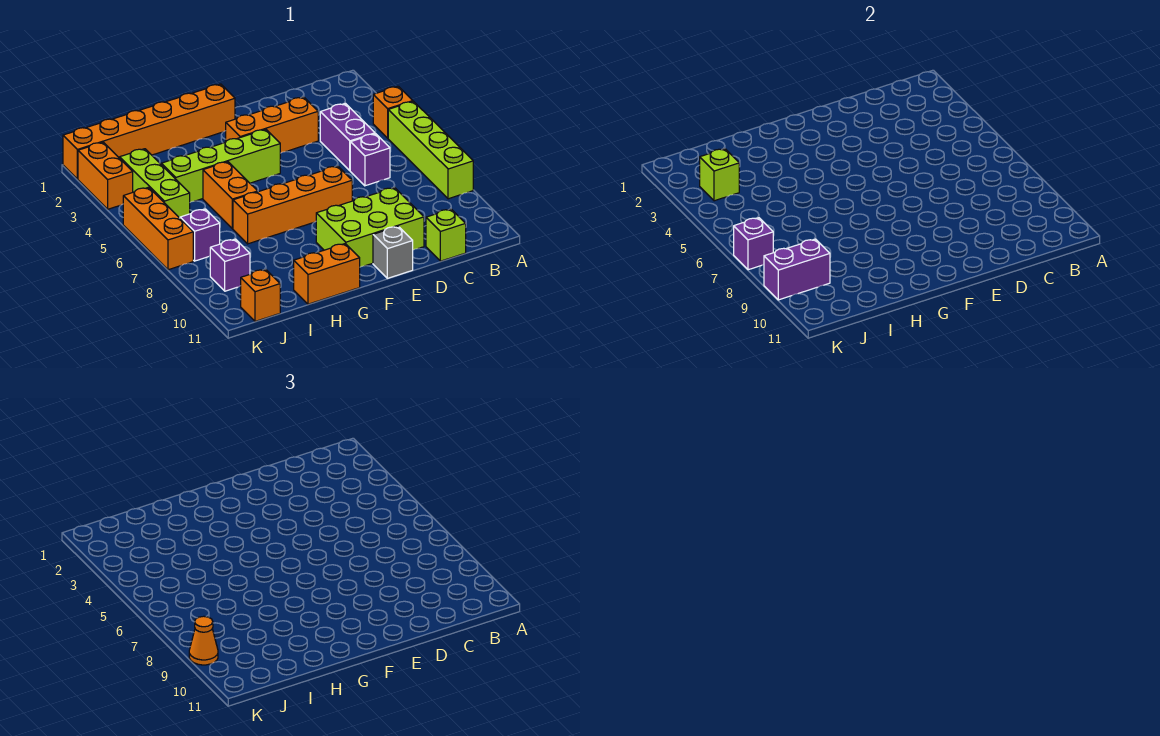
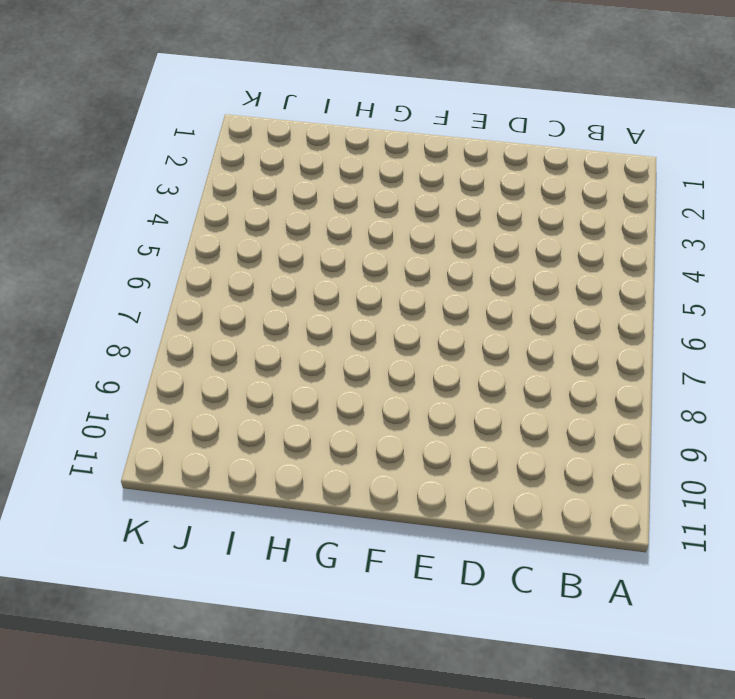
none -> orange 1x1 brick [373,86,413,138]
none -> lime 1x4 brick [388,101,473,199]
none -> purple 1x2 brick [320,103,375,170]

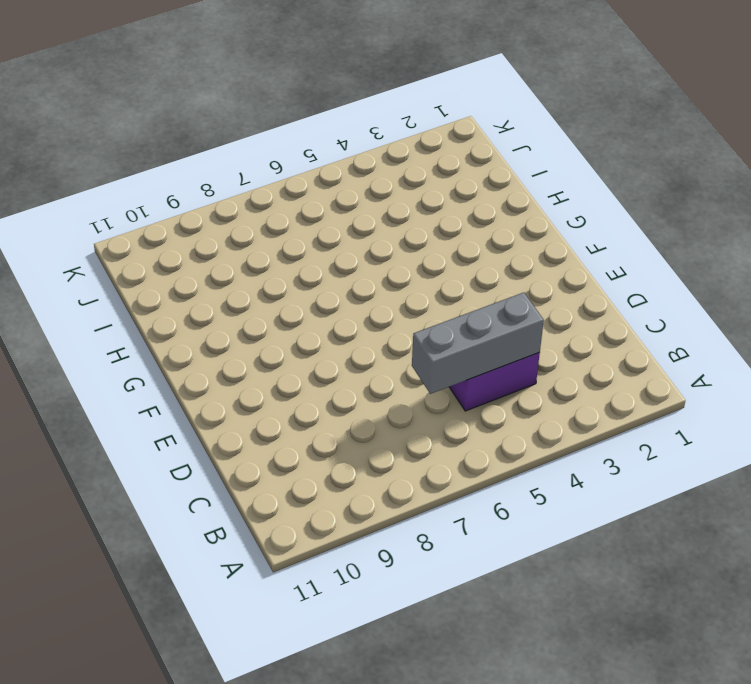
grey 1x3 brick [412,292,544,394] -> none
none -> orange 1x1 brick [373,86,413,138]
none -> lime 1x4 brick [388,101,473,199]
none -> purple 1x1 brick [350,134,390,186]

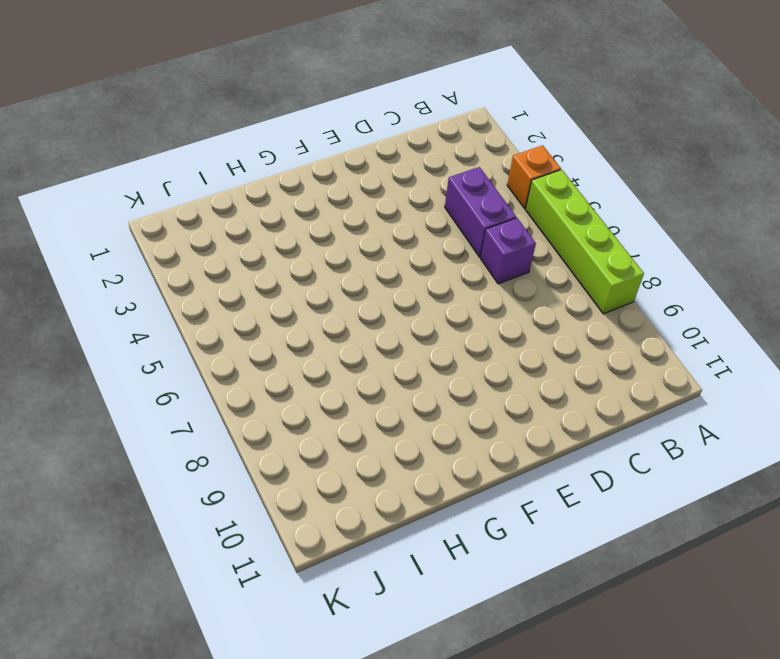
none -> lime 1x1 brick [426,209,466,261]
none -> orange 1x3 brick [226,97,318,153]
none -> lime 2x3 brick [316,187,424,267]

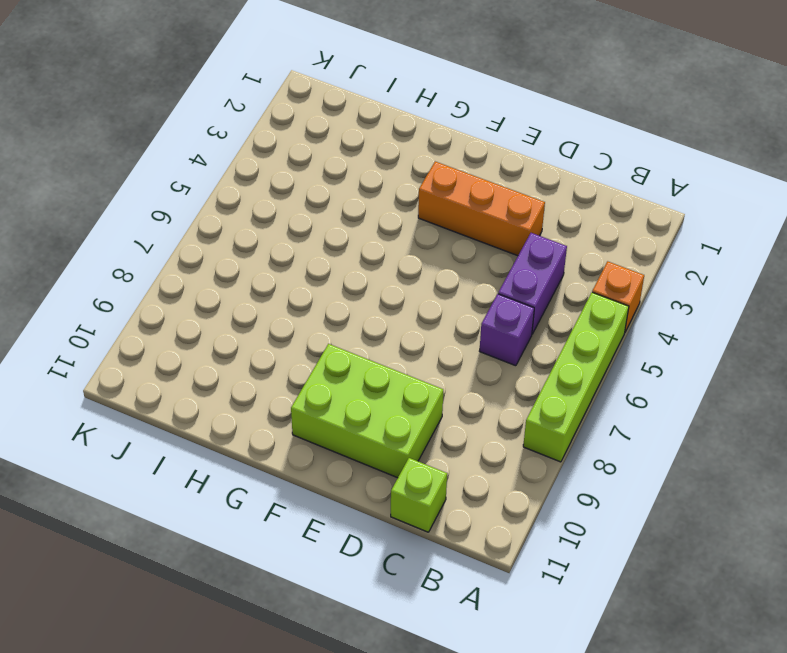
none -> orange 1x4 brick [233,166,352,244]
none -> grey 1x1 brick [373,226,413,278]
none -> orange 1x6 brick [63,84,235,179]

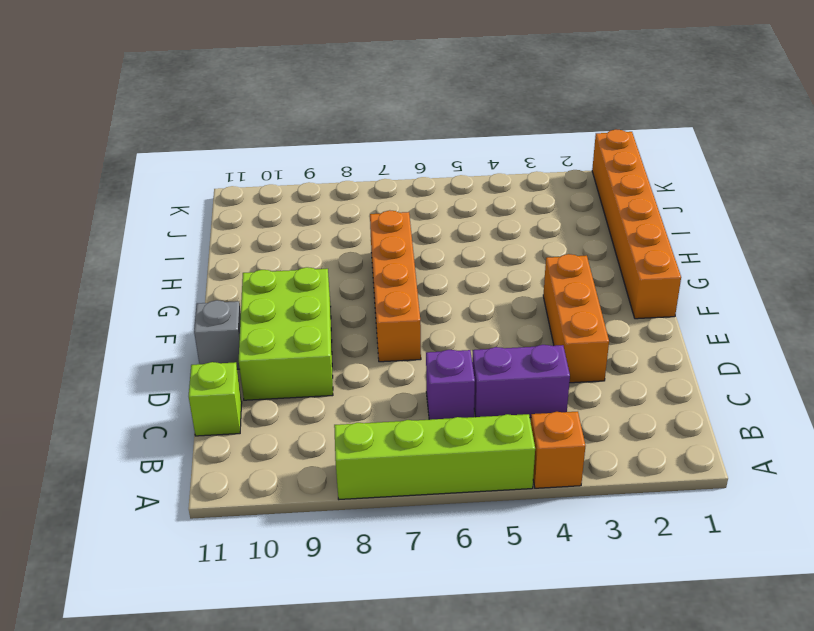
none -> lime 1x4 brick [161,129,280,202]
none -> orange 1x2 brick [294,244,360,304]
none -> orange 1x2 brick [203,162,258,229]

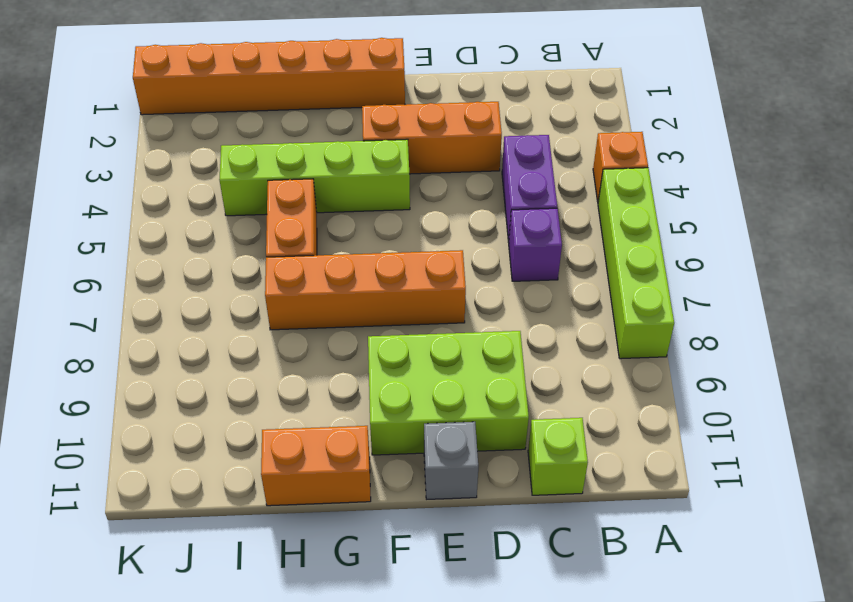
none -> lime 1x3 brick [120,149,190,218]
none -> purple 1x1 brick [180,209,220,261]
none -> purple 1x1 brick [210,239,250,291]

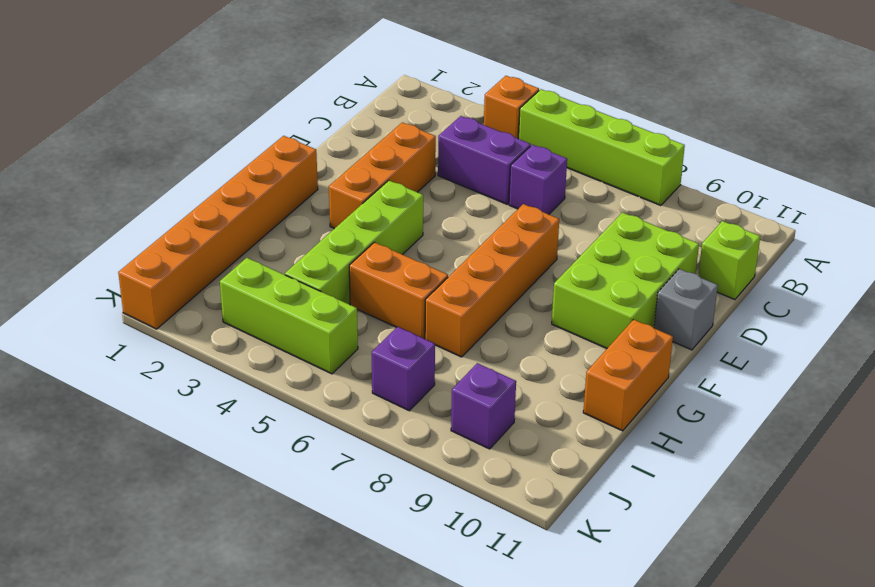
none -> orange 1x1 brick [241,269,280,321]
none -> orange 1x2 brick [78,142,133,209]
none -> orange 1x3 brick [123,187,193,270]

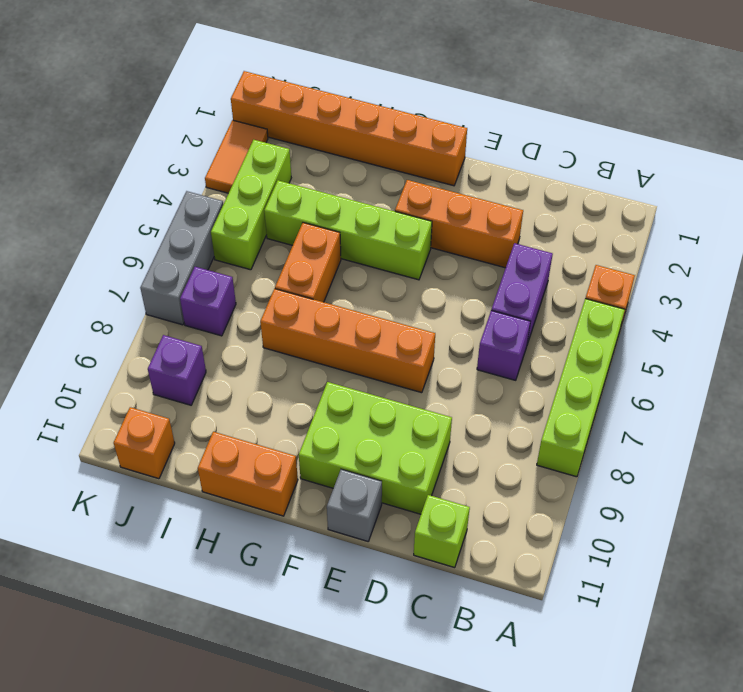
orange 1x2 tile [205,120,268,193] -> orange 1x2 brick [78,142,133,209]
grey 1x3 brick [140,191,223,325] -> orange 1x3 brick [123,187,193,270]
none -> lime 1x1 brick [700,149,739,201]
none -> purple 1x2 brick [764,239,830,300]
none -> purple 1x1 brick [734,218,773,270]

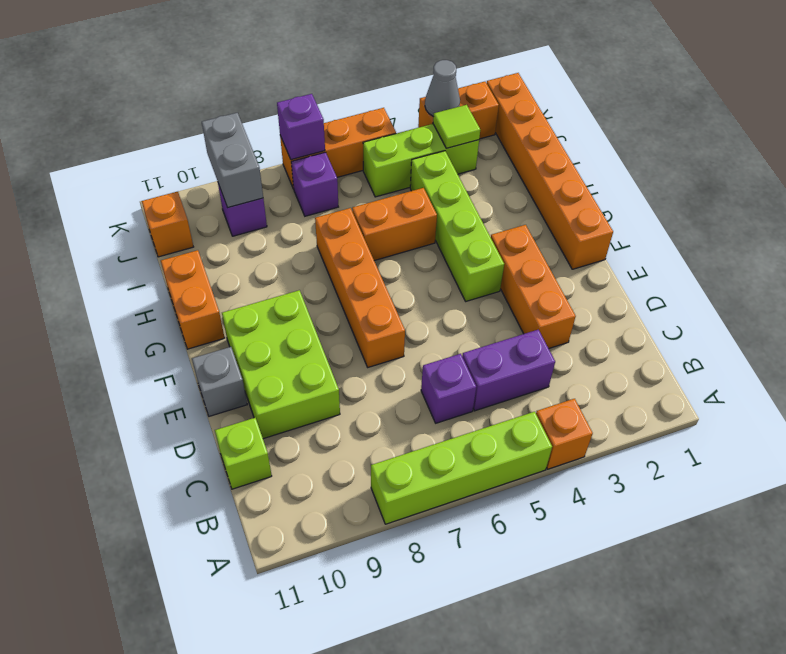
lime 1x1 tile [433,105,480,148] -> lime 1x1 brick [700,149,739,201]
grey 1x2 brick [202,113,263,208] -> purple 1x2 brick [764,239,830,300]
grey 1x1 cone [425,60,460,117] -> none
none -> orange 1x1 cone [189,616,218,665]

